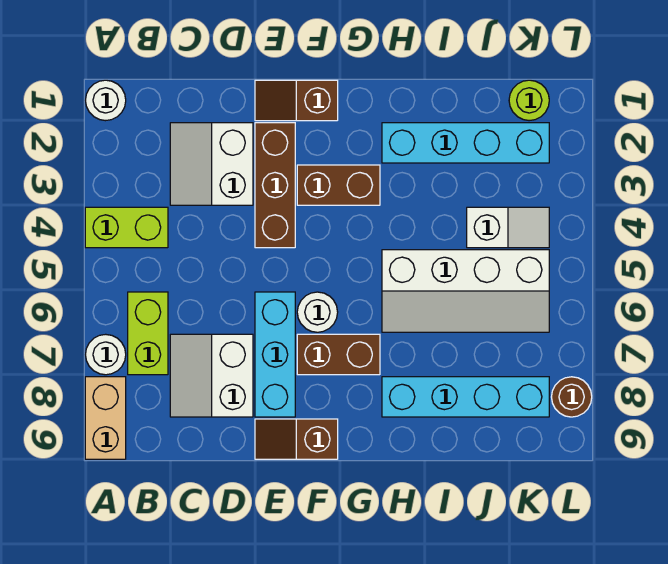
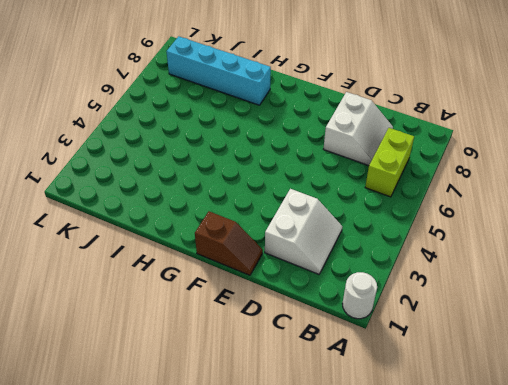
none -> lime 1x2 brick [85,207,168,248]
none -> white 1x1 round brick [85,334,126,375]
none -> tan 1x2 brick [85,377,126,459]

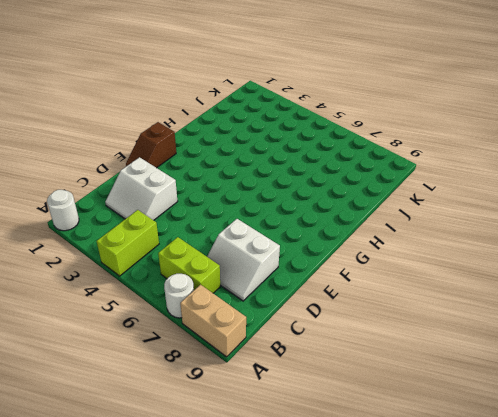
none -> brown 1x3 brick [255,123,295,248]
none -> cyan 1x3 brick [255,292,295,417]
none -> brown 1x2 slope [255,419,338,459]

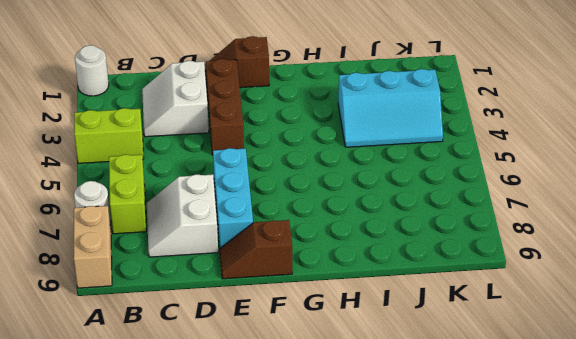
cyan 2x3 slope [338,69,443,147] -> white 1x2 slope [467,207,549,248]
none -> brown 1x2 brick [297,165,380,205]
none -> white 1x1 round brick [297,292,338,332]
none -> brown 1x2 brick [297,334,380,375]

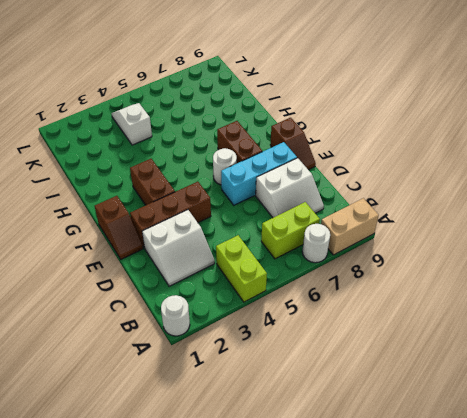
none -> cyan 1x4 brick [382,123,549,163]
none -> white 2x4 slope [382,250,549,332]
none -> cyan 1x4 brick [382,377,549,417]

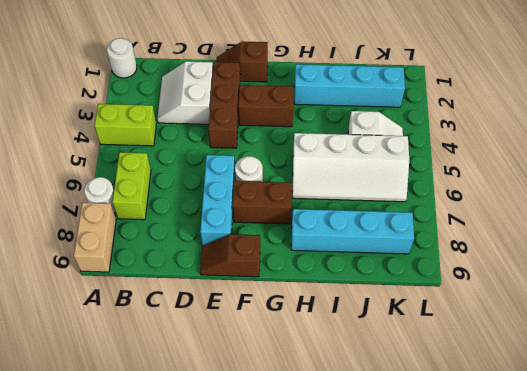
none -> white 2x2 slope [170,334,253,417]
none -> lime 1x1 round brick [509,80,549,121]
none -> brown 1x1 round brick [552,377,592,417]

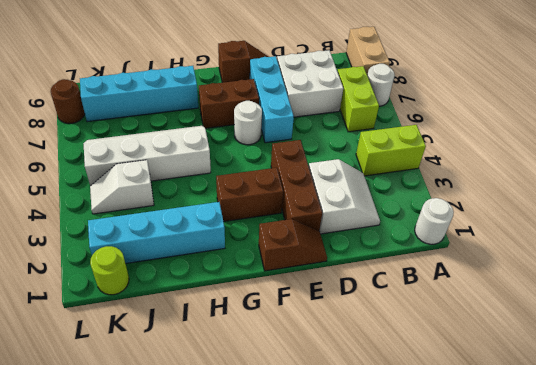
white 2x2 brick [277,50,343,117] -> white 2x2 slope [170,334,253,417]

